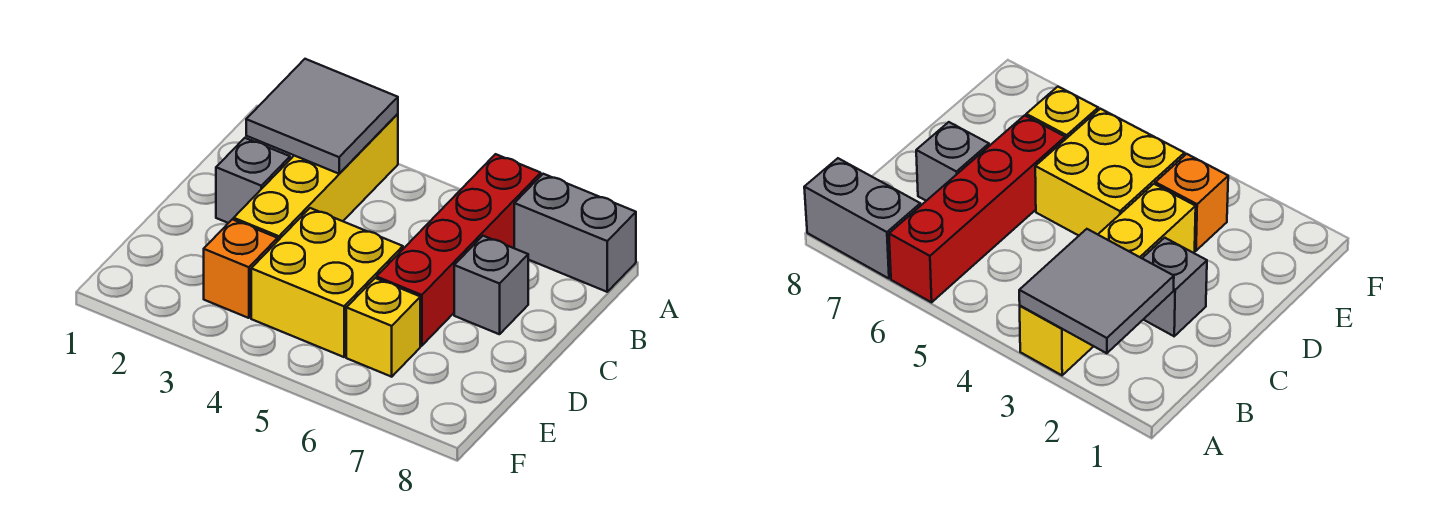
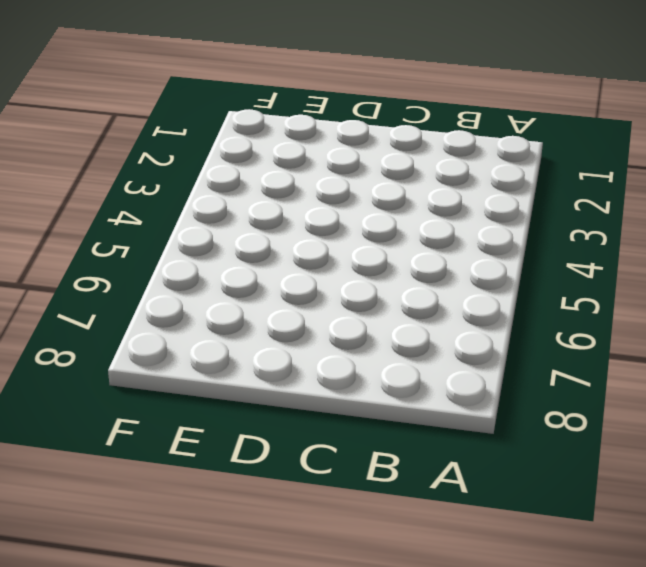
none -> yellow 1x4 brick [234,114,398,240]
none -> red 1x4 brick [377,154,541,346]

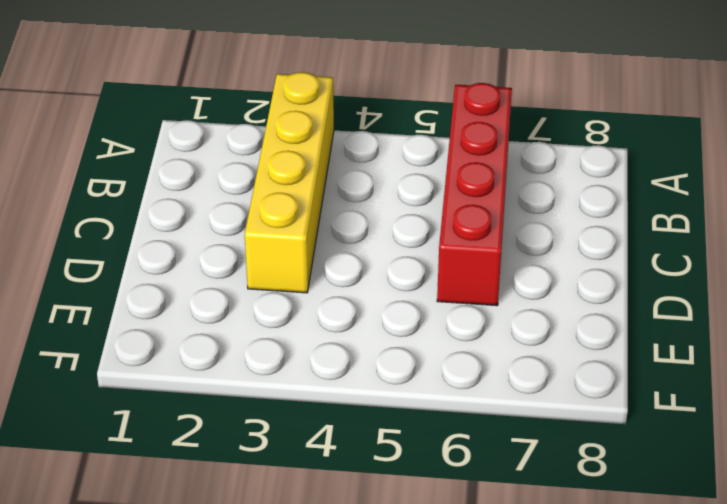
none -> grey 1x2 brick [514,174,636,292]
none -> grey 1x1 brick [216,138,290,223]

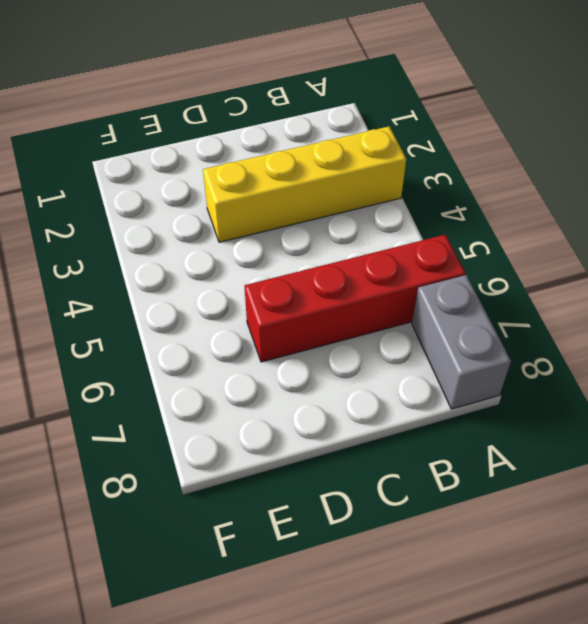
none -> grey 1x1 brick [216,138,290,223]
none -> grey 1x1 brick [454,236,528,334]

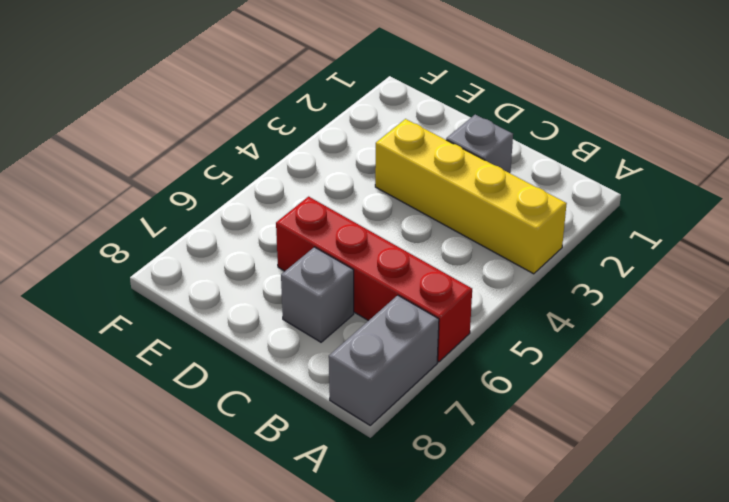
none -> yellow 2x2 brick [251,208,403,357]
none -> orange 1x1 brick [204,219,278,318]

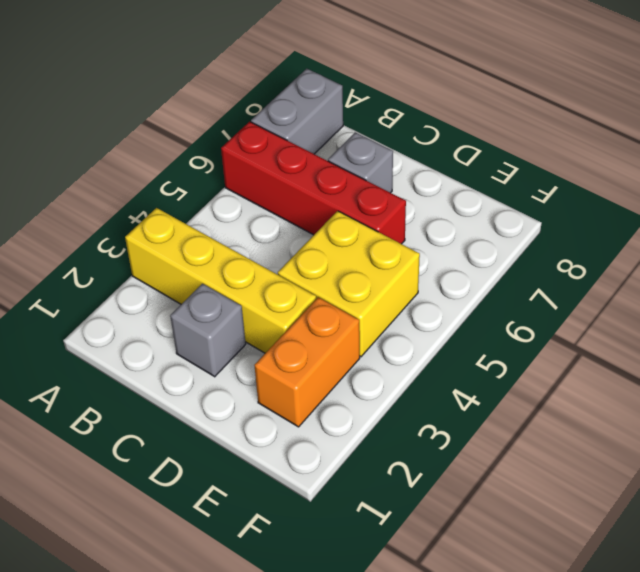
orange 1x2 brick [254,297,360,427] -> orange 1x1 brick [204,219,278,318]
none -> yellow 1x1 brick [346,278,420,377]
none -> grey 2x2 tile [246,59,398,174]

